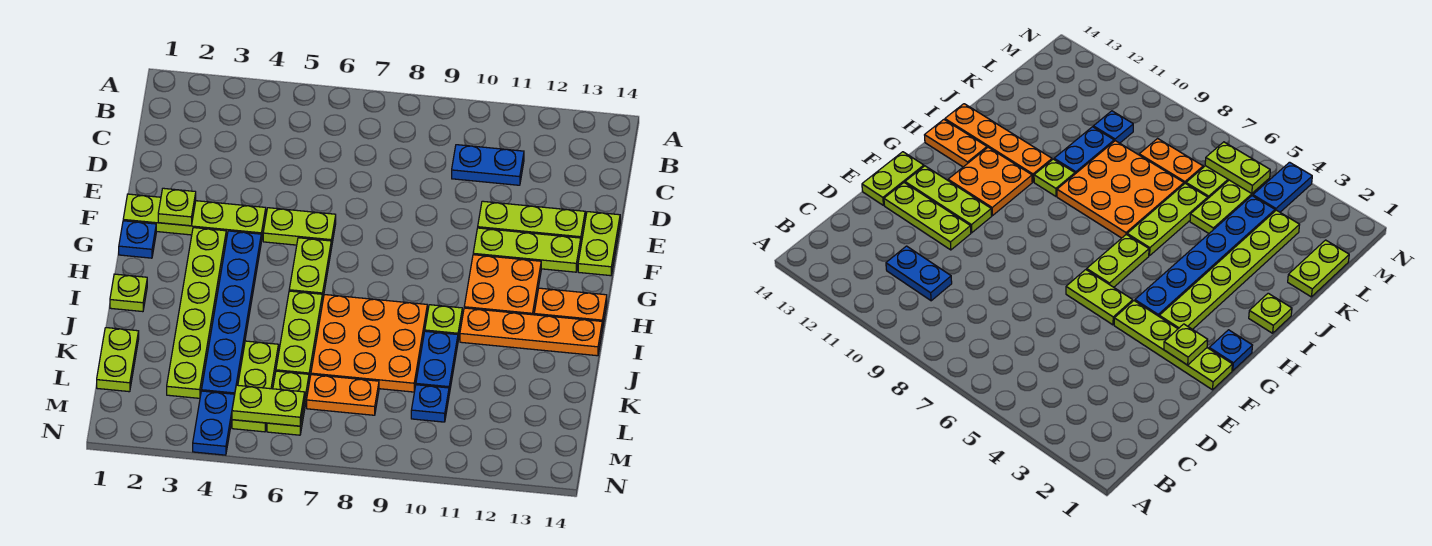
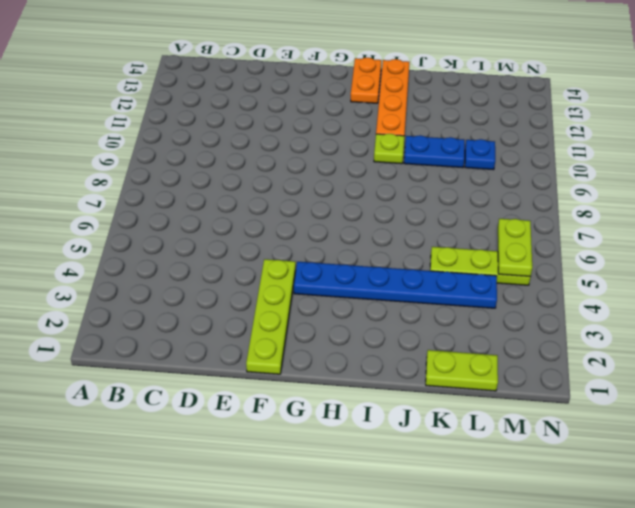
none -> blue 1x2 plate [452,145,524,185]
none -> lime 1x3 plate [478,201,585,243]
none -> lime 1x2 plate [578,212,620,276]

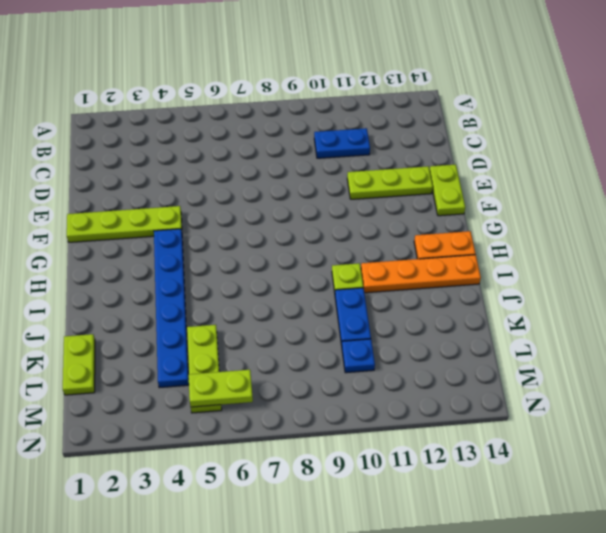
none -> lime 1x2 plate [263,208,336,248]
none -> lime 1x3 plate [473,228,581,272]
none -> blue 1x1 plate [119,221,156,258]

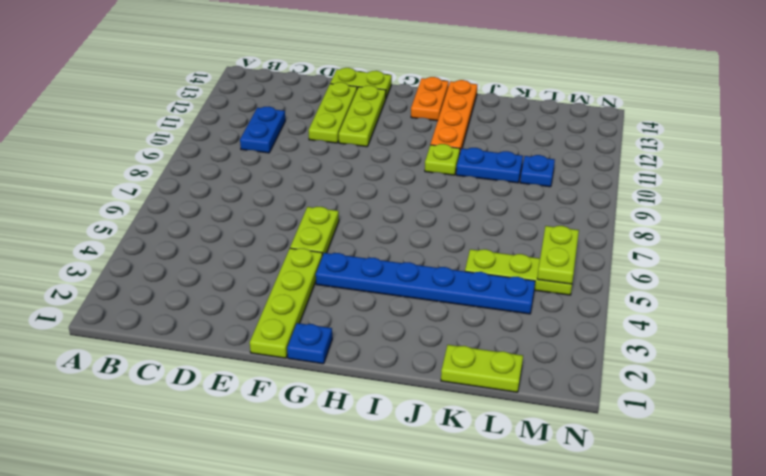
none -> lime 1x6 plate [167,228,226,398]
none -> lime 1x2 plate [289,238,331,302]
none -> orange 2x2 plate [464,255,541,315]

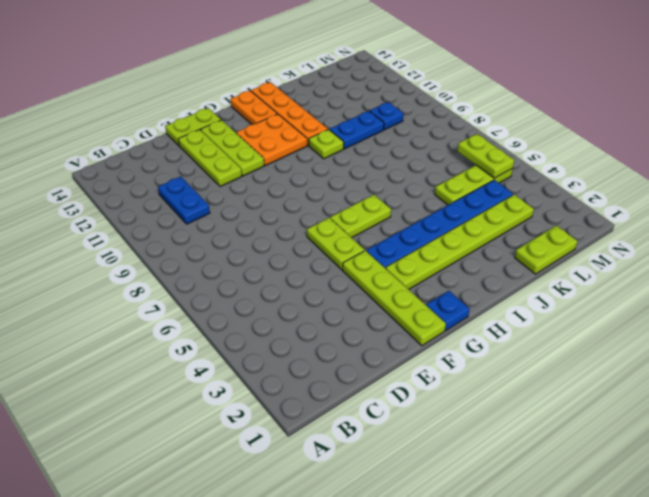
none -> lime 1x1 plate [110,274,147,312]
none -> lime 1x3 plate [276,291,322,380]
none -> orange 3x3 plate [311,295,427,392]

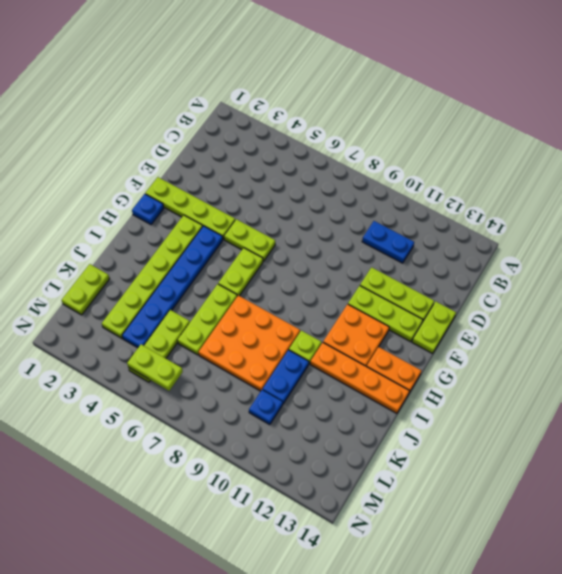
none -> lime 1x1 plate [110,274,147,312]
none -> lime 1x2 plate [267,371,309,435]
none -> orange 1x2 plate [307,375,379,415]

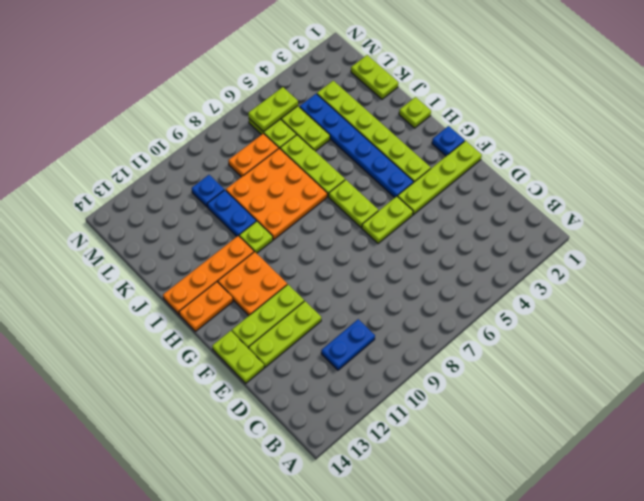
none -> blue 1x2 plate [193,391,235,455]
none -> lime 1x1 plate [158,188,196,226]

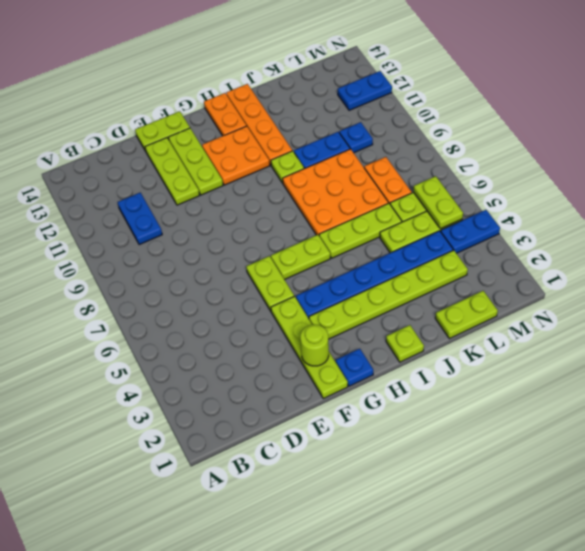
lime 1x1 round brick [300,325,329,366] -> lime 1x1 plate [158,188,196,226]
blue 1x2 plate [338,71,392,110] -> none

